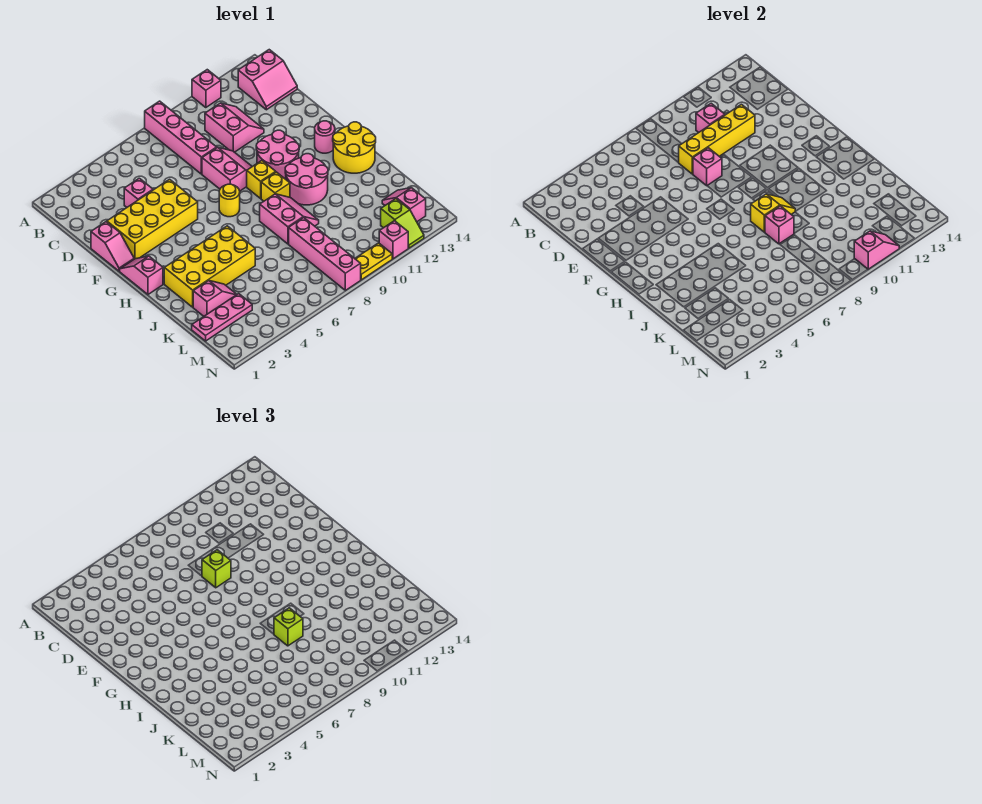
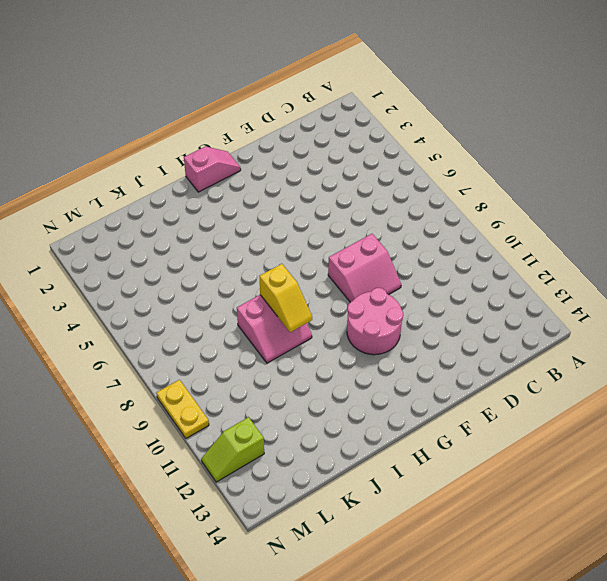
none -> pink 1x4 brick [145,101,217,174]
none -> pink 1x1 brick [192,70,221,108]
none -> pink 2x2 slope [238,50,297,110]
none -> pink 2x2 slope [205,103,264,152]

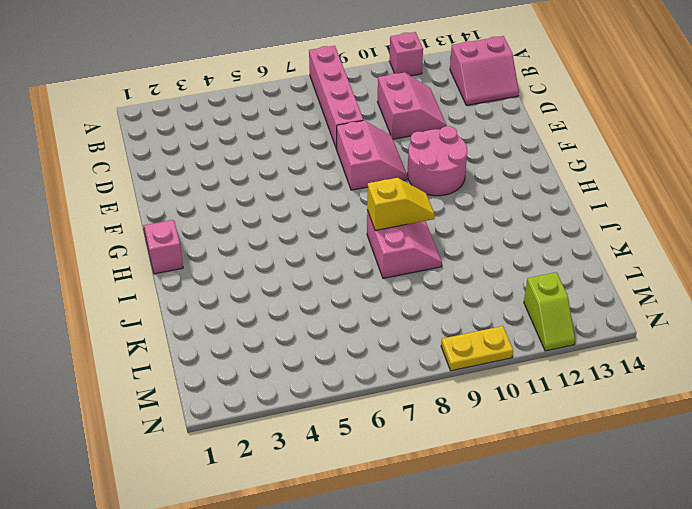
none -> pink 1x1 brick [124,178,153,207]
none -> pink 1x2 slope [91,222,134,271]
none -> yellow 2x4 brick [107,179,198,259]
none -> yellow 1x1 round brick [219,184,240,217]

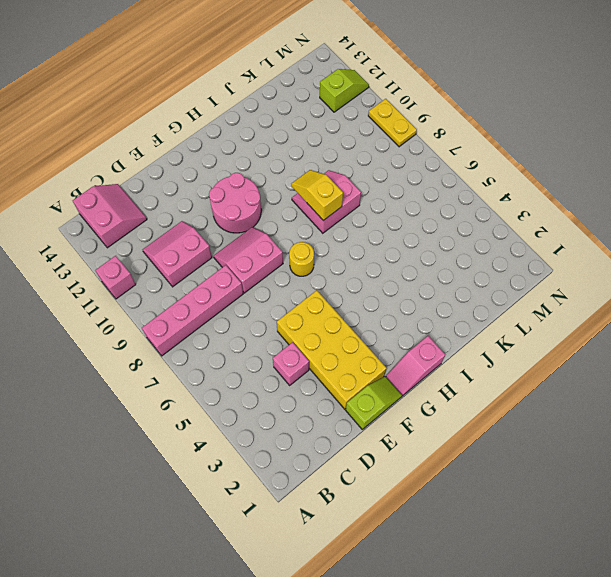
lime 1x2 slope [346,376,402,429] -> pink 1x2 slope [91,222,134,271]
none -> yellow 1x1 brick [247,161,275,198]
none -> pink 1x1 round brick [315,121,335,153]
none -> yellow 1x1 brick [261,172,290,201]
none -> pink 2x2 round brick [285,154,328,205]

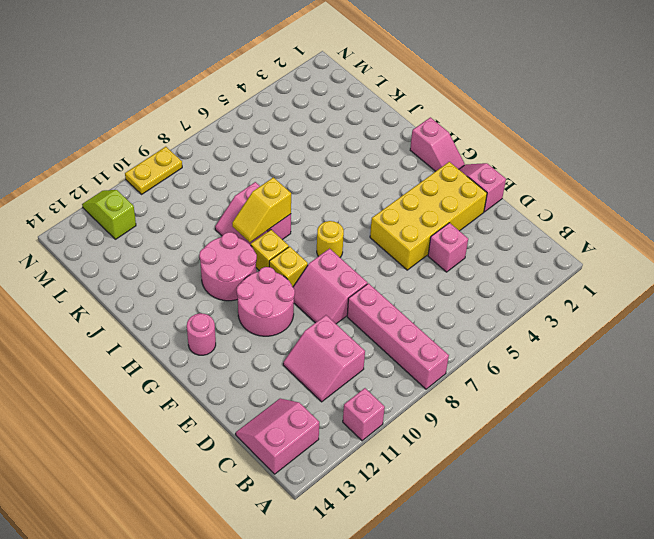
none -> yellow 2x2 round brick [333,122,376,173]
none -> yellow 2x4 brick [164,226,255,307]
none -> pink 1x2 slope [193,281,237,316]
none -> pink 1x4 brick [289,217,361,290]

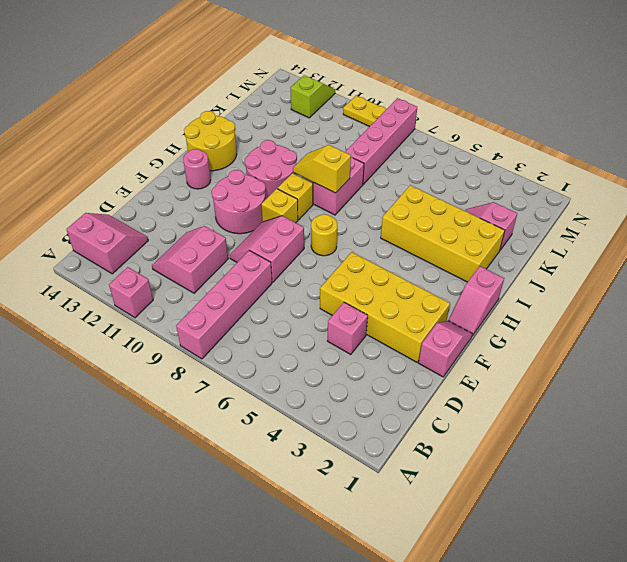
none -> pink 1x3 plate [192,294,252,341]
none -> pink 1x2 slope [382,188,426,222]
none -> pink 1x1 brick [379,221,408,259]
none -> pink 1x1 brick [696,103,725,133]

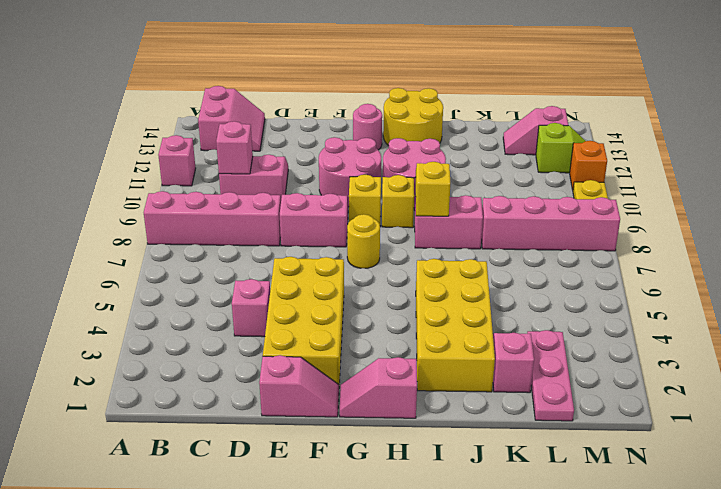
orange 1x1 brick [570,141,607,190] -> pink 1x1 brick [379,221,408,259]
none -> yellow 1x4 brick [679,104,755,174]
none -> pink 1x1 brick [693,148,722,186]
none -> pink 1x1 brick [765,206,794,244]
none -> pink 1x2 slope [854,231,899,269]

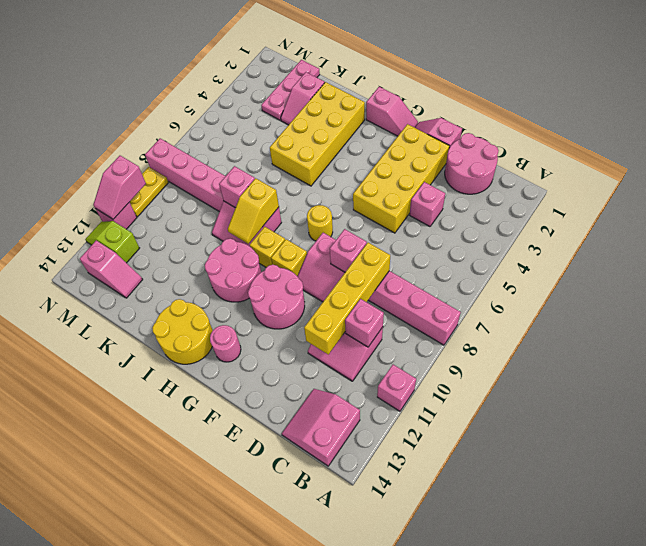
pink 2x2 round brick [445,133,499,194] -> none
none -> lime 1x1 brick [202,550,231,588]
none -> lime 1x1 brick [274,608,303,646]

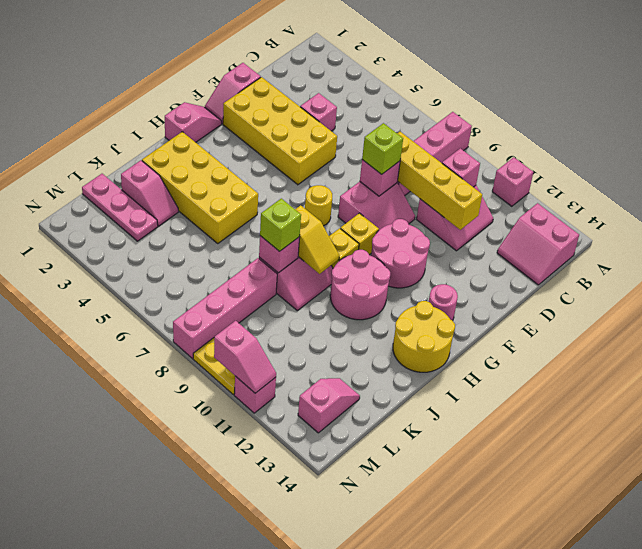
none -> lime 1x2 slope [381,199,424,248]

